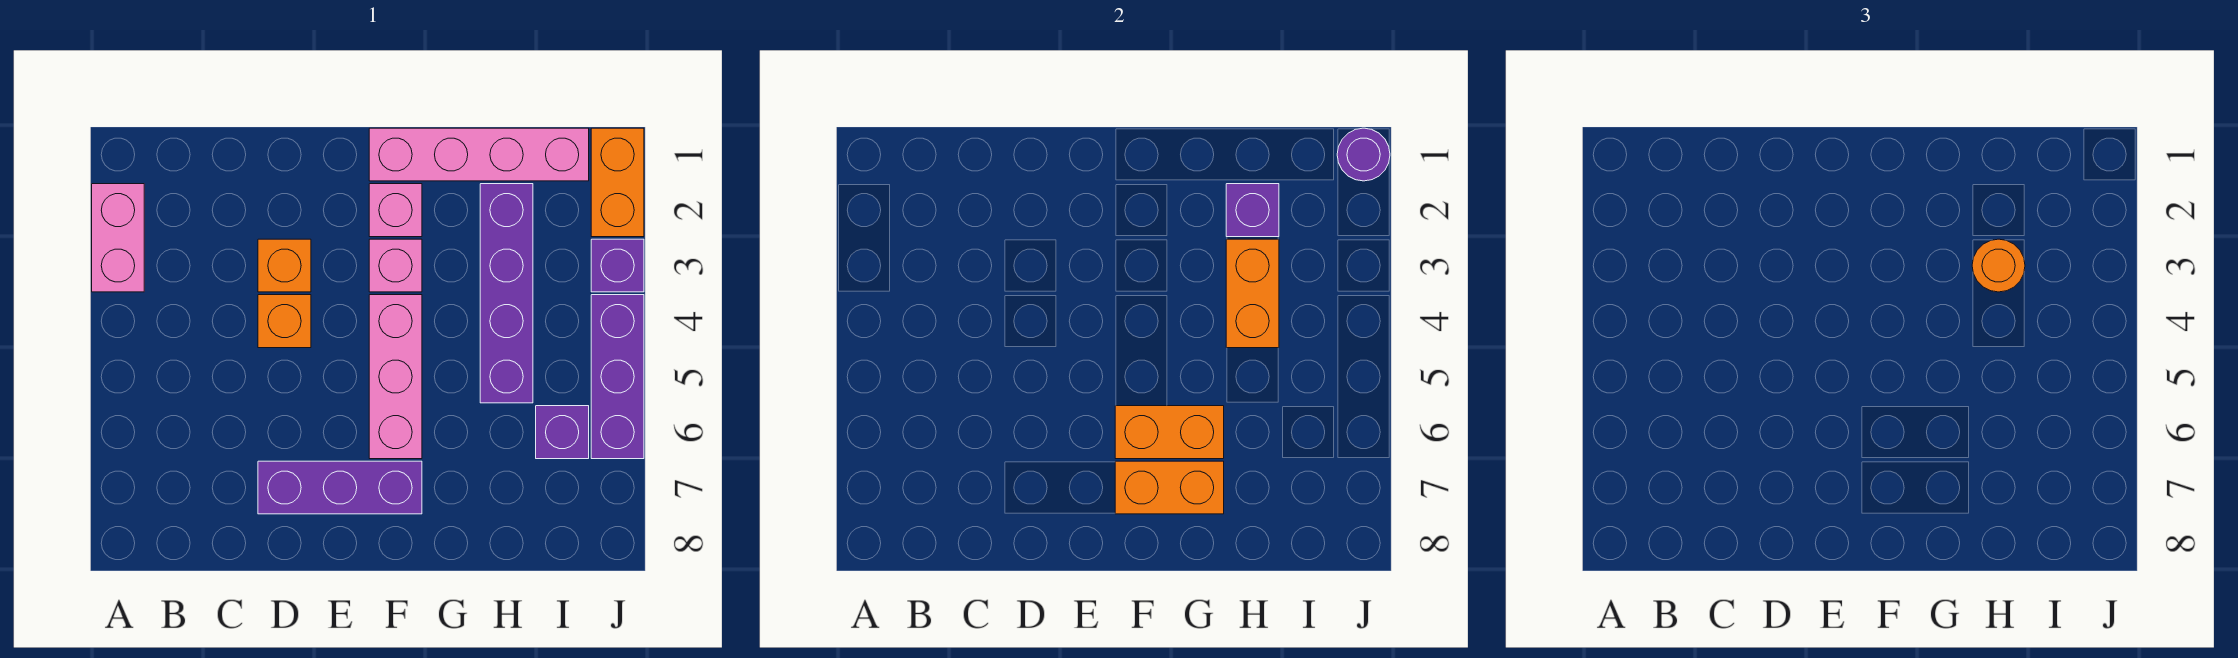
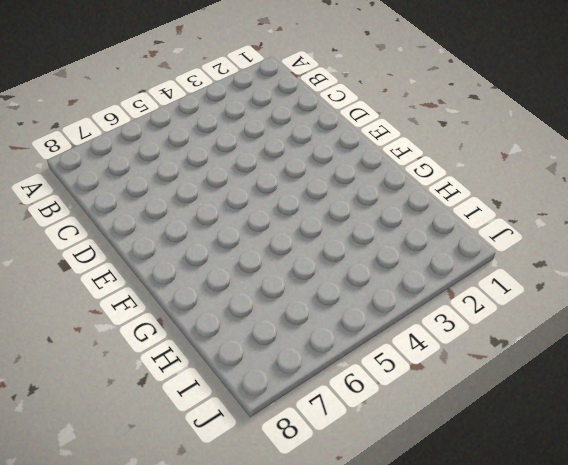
none -> pink 1x2 brick [92,184,144,292]
none -> orange 1x1 brick [258,239,311,292]
none -> orange 1x1 brick [258,295,311,348]

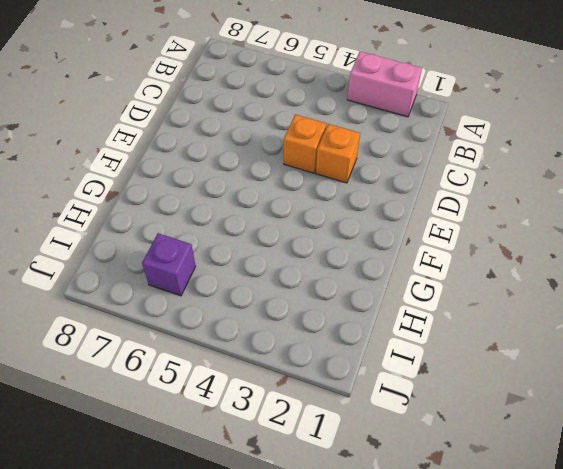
none -> purple 1x3 brick [258,461,422,514]
none -> pink 1x4 brick [369,128,589,181]
none -> pink 1x1 brick [369,184,422,237]

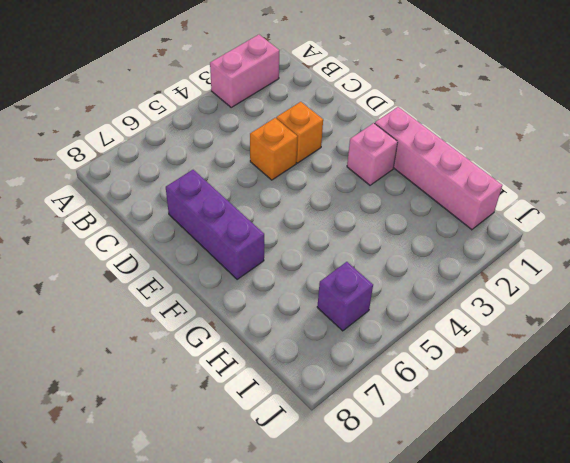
none -> pink 1x1 brick [369,239,422,292]
none -> pink 1x3 brick [369,295,422,459]
none -> purple 1x4 brick [480,184,533,403]

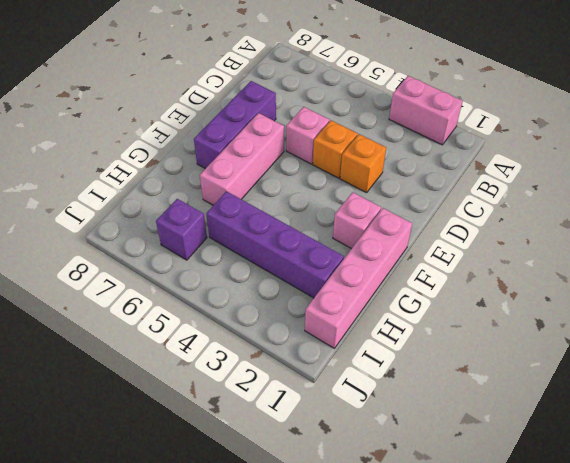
pink 1x1 brick [286,107,330,164] -> pink 1x1 brick moved to [369,239,422,292]
pink 1x3 brick [200,113,284,205] -> pink 1x3 brick turned to [369,295,422,459]
none -> orange 1x2 brick [591,128,644,237]
none -> purple 1x1 brick [591,239,644,292]
none -> purple 1x3 brick [591,295,644,459]

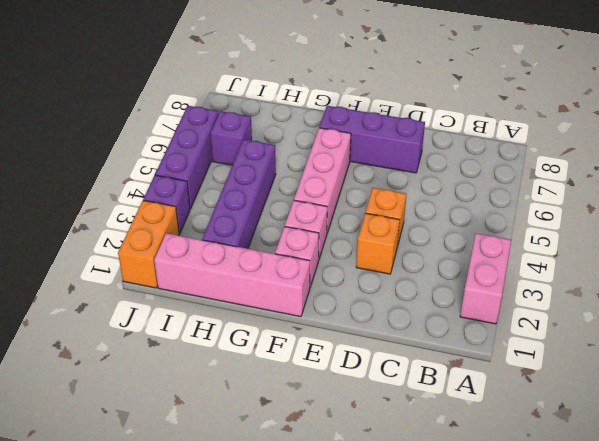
none -> orange 1x2 brick [1115,406,1224,459]
none -> orange 1x2 brick [1115,461,1224,514]
none -> purple 1x1 brick [1226,184,1279,237]

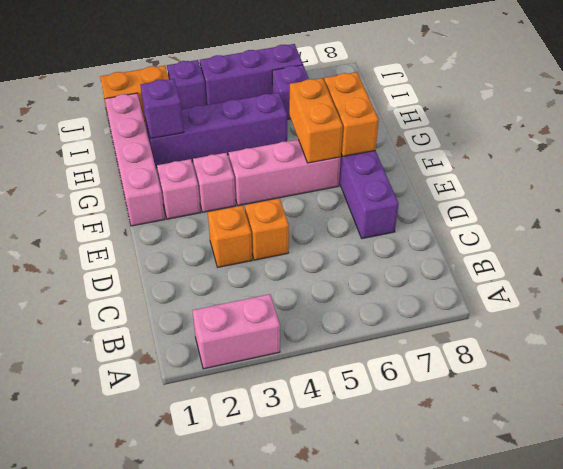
none -> orange 1x2 brick [1226,239,1279,348]
none -> purple 1x1 round brick [1337,128,1390,181]
none -> orange 1x1 round brick [1972,239,2025,292]

